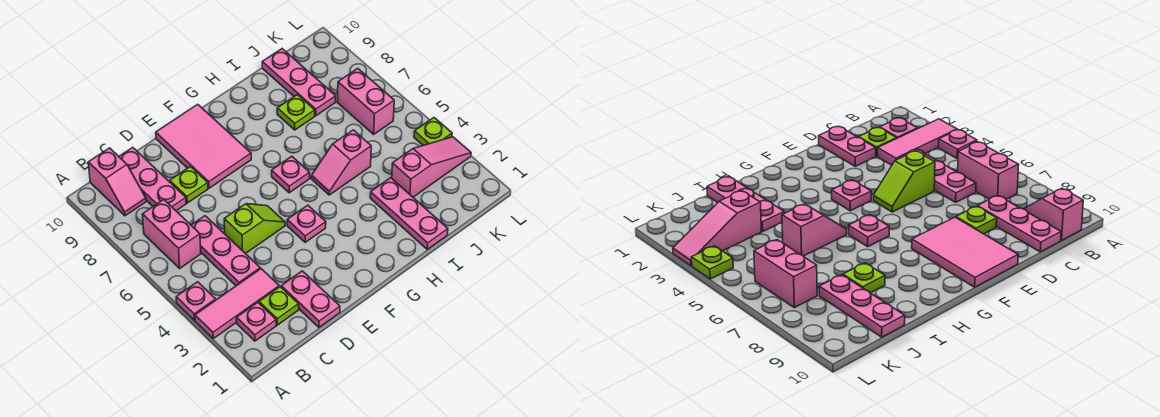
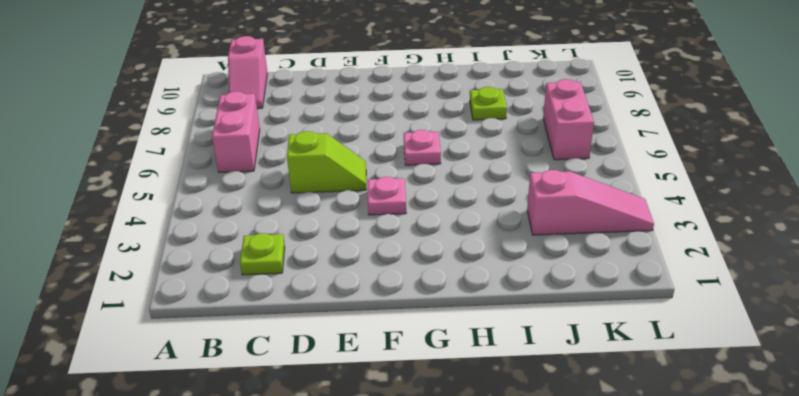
none -> pink 1x3 tile [195,269,279,339]
none -> pink 1x1 plate [176,282,216,320]
none -> pink 1x1 plate [237,303,276,341]

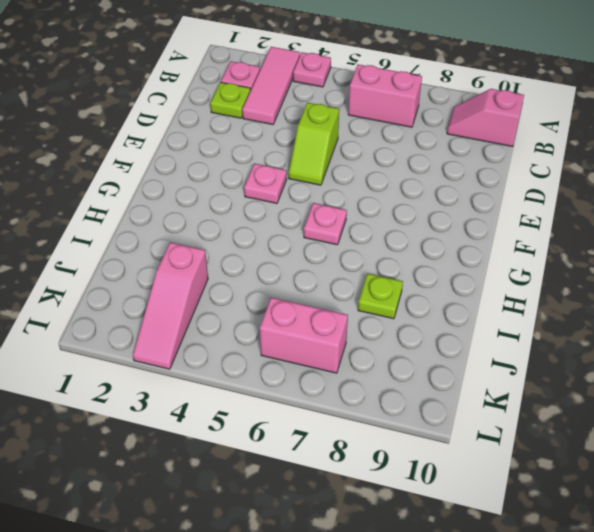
none -> pink 1x3 plate [191,216,260,286]
none -> pink 1x3 plate [119,147,186,211]
none -> pink 1x2 plate [281,271,340,327]

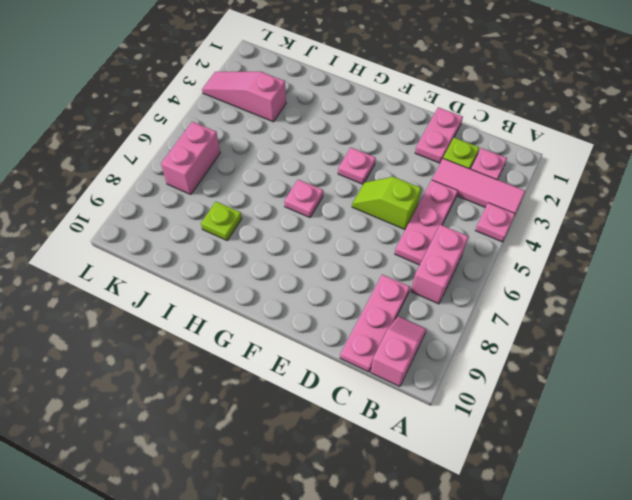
none -> lime 1x1 plate [170,167,208,203]
none -> pink 2x3 tile [156,104,251,188]
none -> pink 1x2 slope [311,130,371,195]

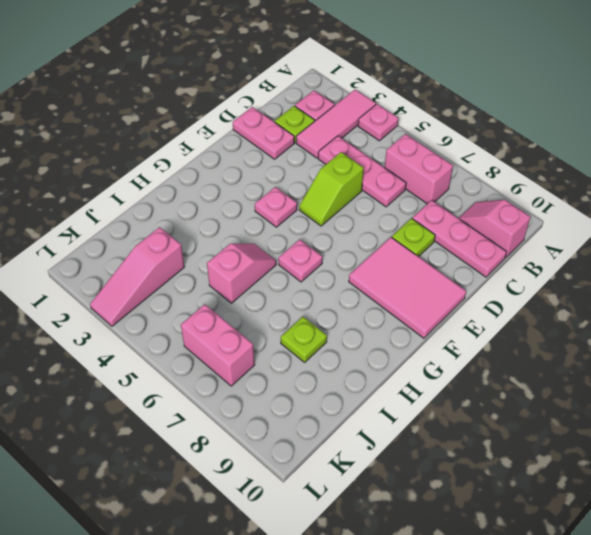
none -> pink 1x3 plate [370,178,448,249]
none -> pink 1x3 plate [262,49,336,116]
none -> lime 1x1 plate [414,118,452,145]

